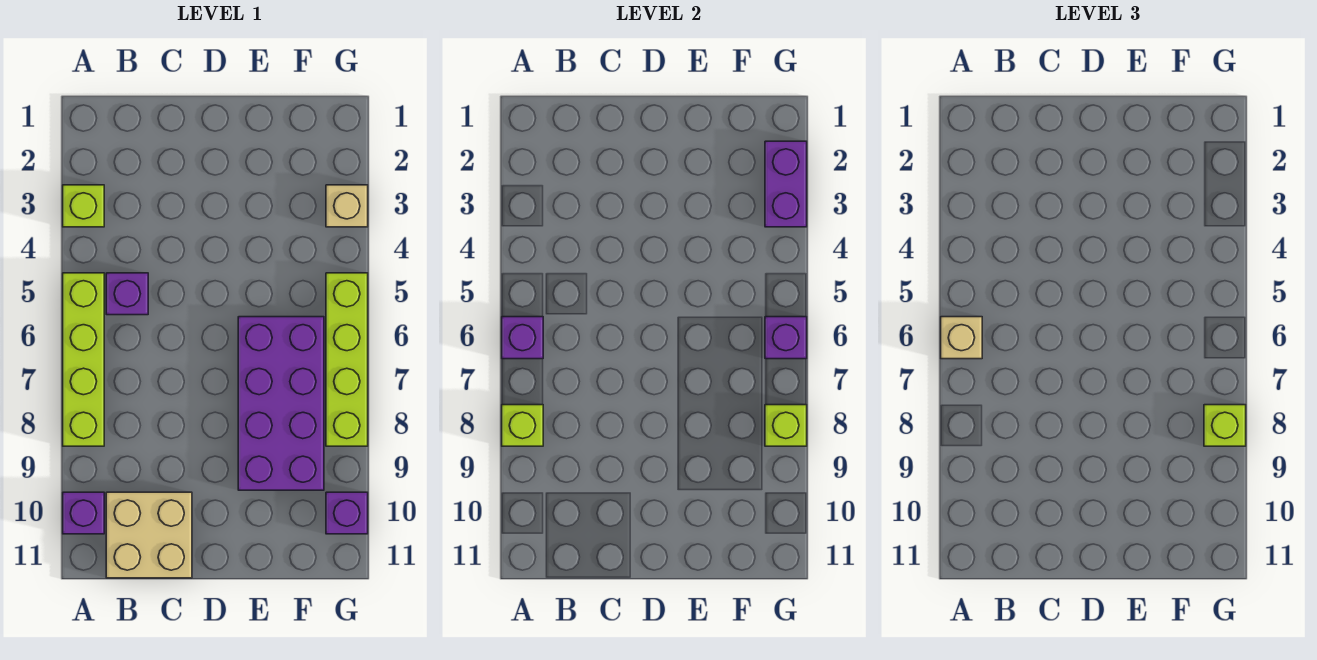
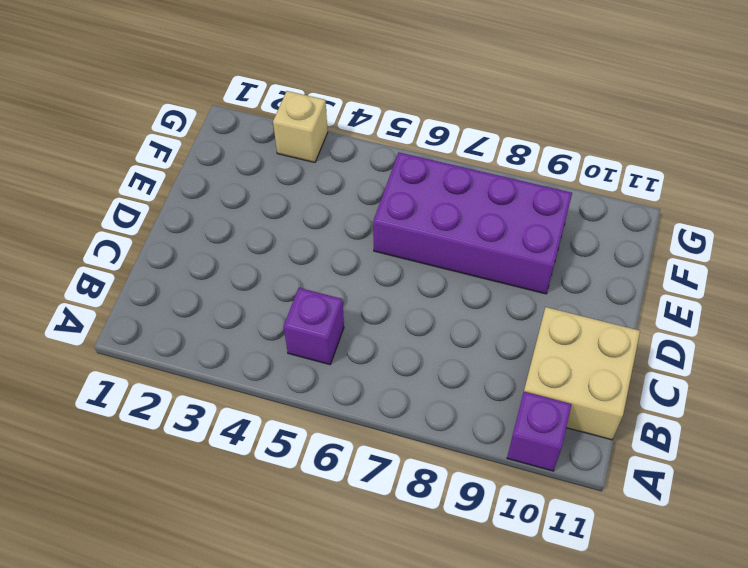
none -> lime 1x1 brick [63,185,104,227]
none -> lime 1x4 brick [63,273,104,446]
none -> lime 1x4 brick [326,273,368,446]

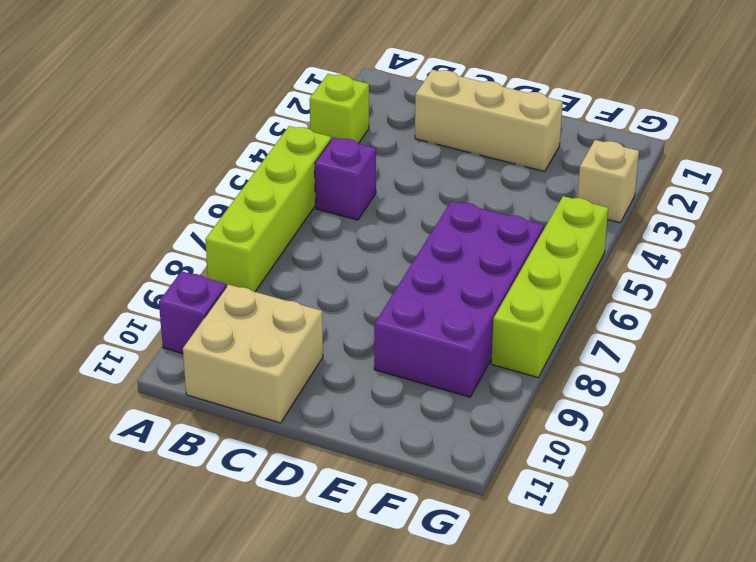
tan 1x3 brick [415,70,563,171] -> none
none -> purple 1x1 brick [326,492,368,534]
none -> purple 1x1 brick [502,317,543,359]
none -> lime 1x1 brick [502,405,543,446]

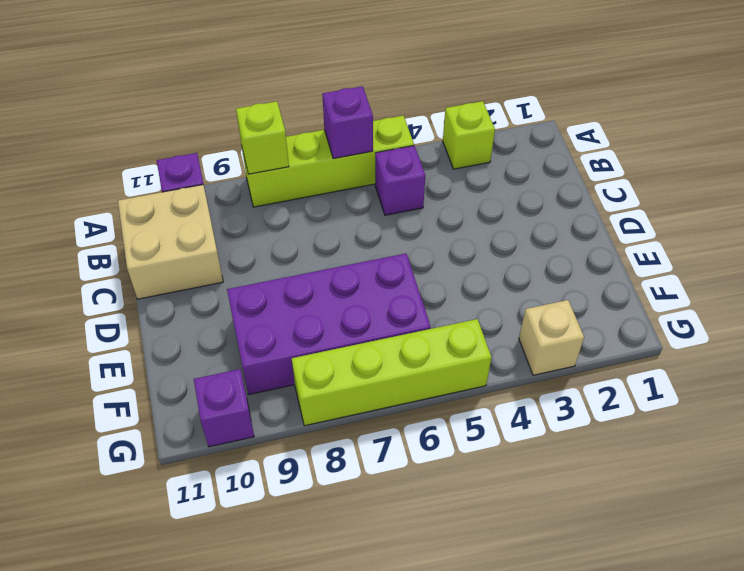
none -> purple 1x2 brick [765,141,807,227]
none -> purple 1x1 brick [765,317,807,359]
none -> lime 1x1 brick [765,405,807,446]

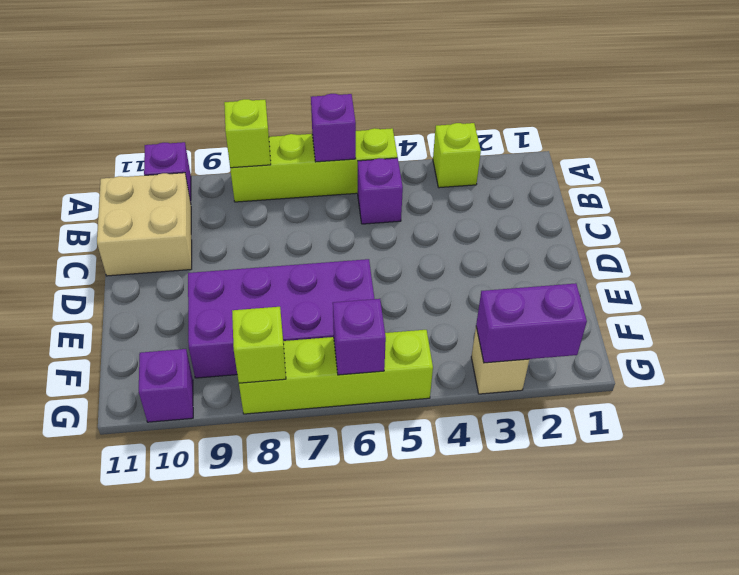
none -> tan 1x1 brick [941,317,982,359]
none -> lime 1x1 brick [1204,405,1246,446]

